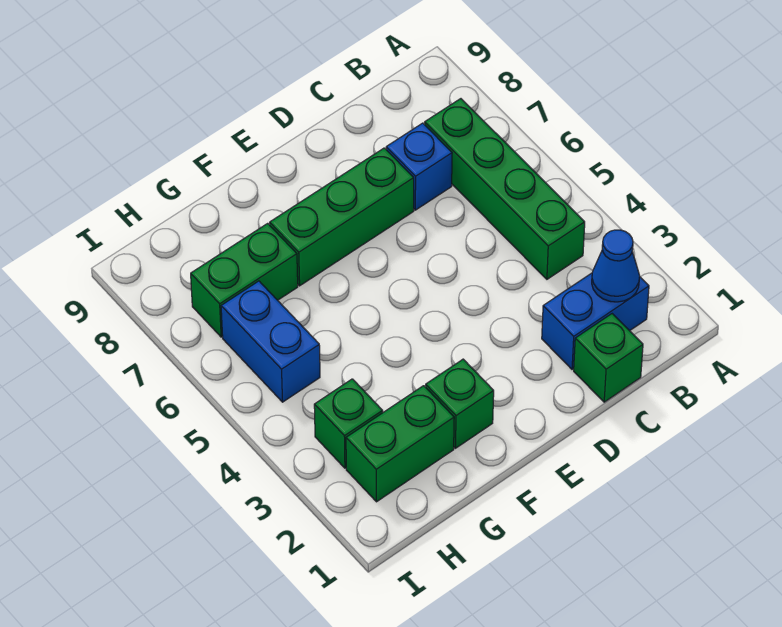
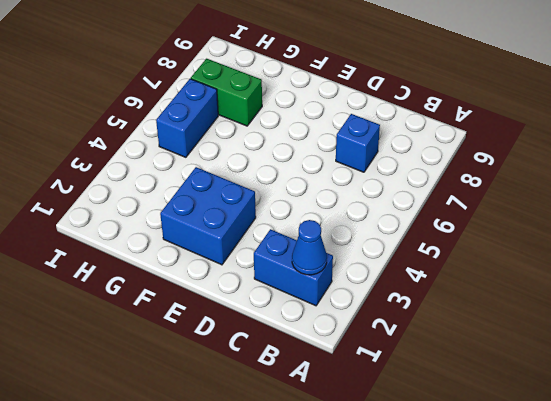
blue 2x2 brick [160,167,256,265] -> green 1x1 brick [426,359,494,448]
none -> green 1x4 brick [425,99,585,279]
none -> green 1x1 brick [574,314,643,402]

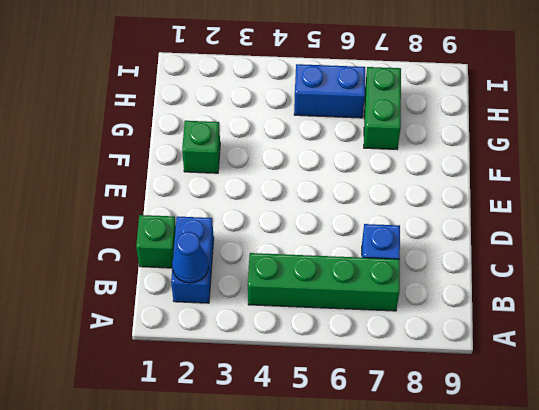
none -> green 1x3 brick [270,148,414,286]
none -> green 1x2 brick [346,386,454,502]

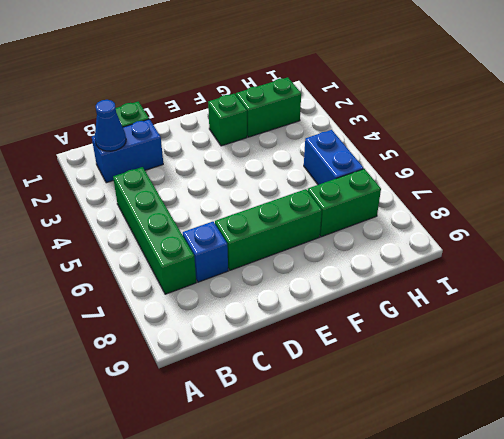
none -> green 1x1 brick [314,379,383,468]

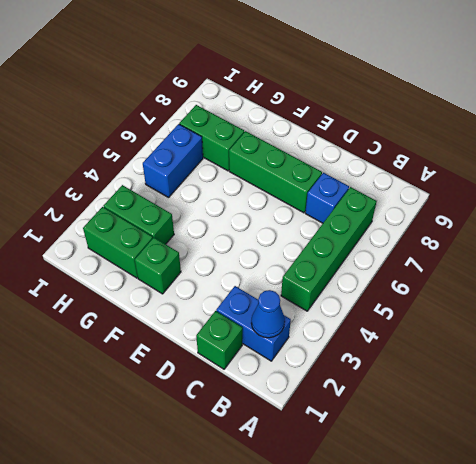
green 1x2 brick [103,185,174,244] -> green 1x1 brick [314,379,383,468]

